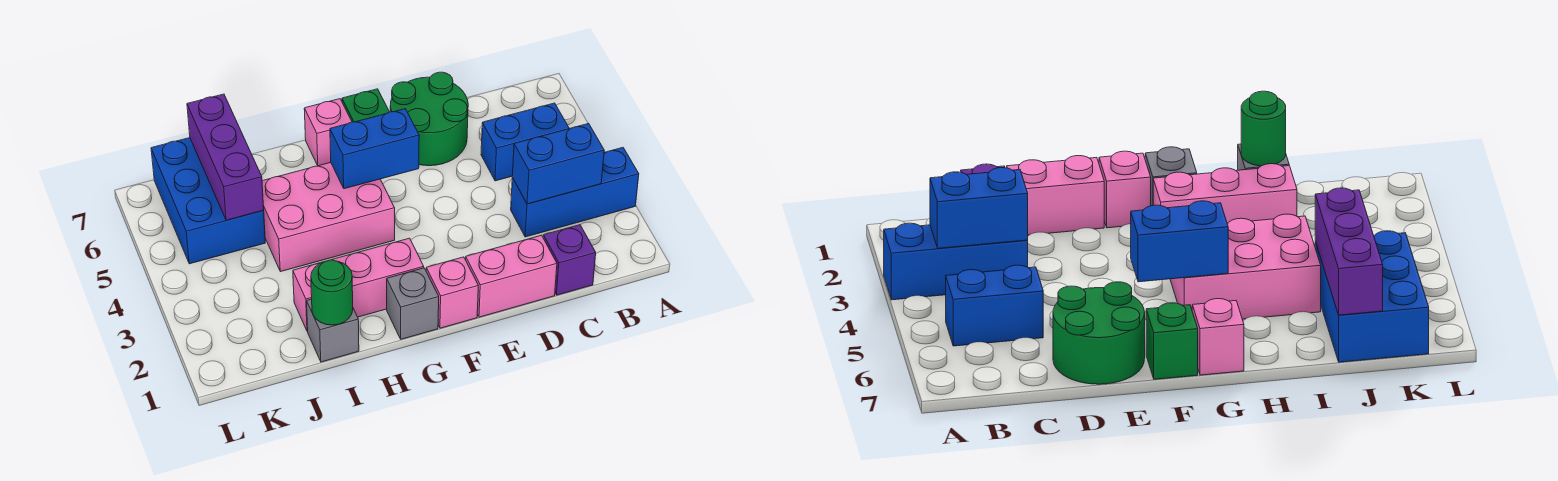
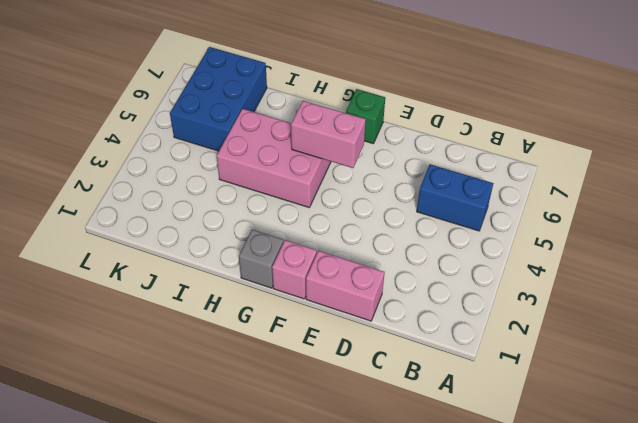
pink 1x2 brick [291,101,366,168] -> blue 1x2 brick [330,109,419,189]
none -> blue 1x3 brick [511,148,639,237]
none -> purple 1x1 brick [543,225,596,295]
none -> green 2x2 round brick [390,72,468,166]

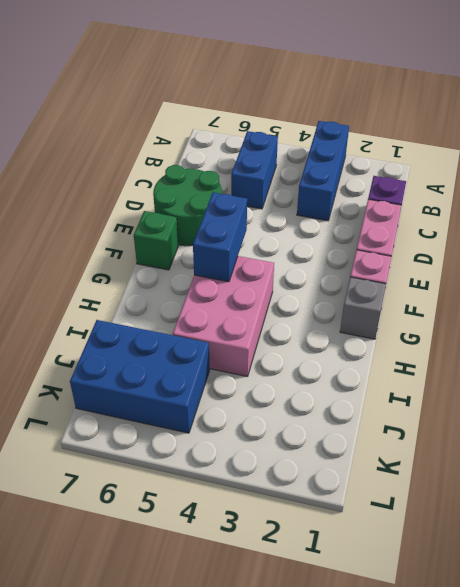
none -> pink 1x3 brick [293,238,424,331]
none -> pink 1x1 brick [304,99,352,166]
none -> grey 1x1 brick [307,299,359,362]

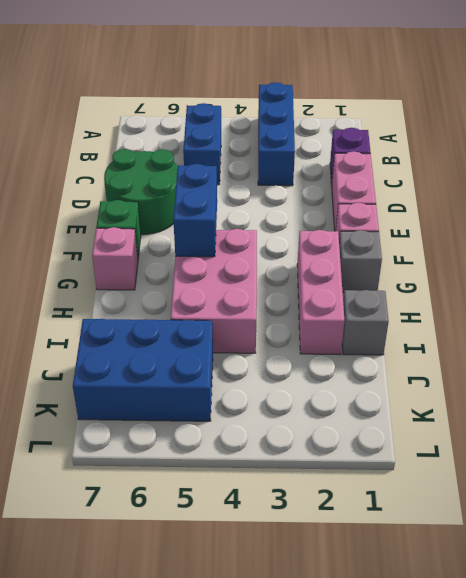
none -> blue 1x2 brick [512,123,604,204]
none -> green 1x1 round brick [311,260,353,325]
none -> purple 1x3 brick [187,94,264,220]

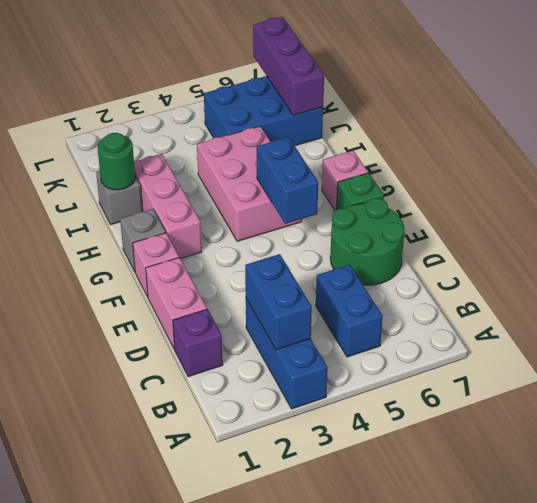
purple 1x3 brick [253,17,324,115] -> purple 1x3 brick turned to [187,94,264,220]

